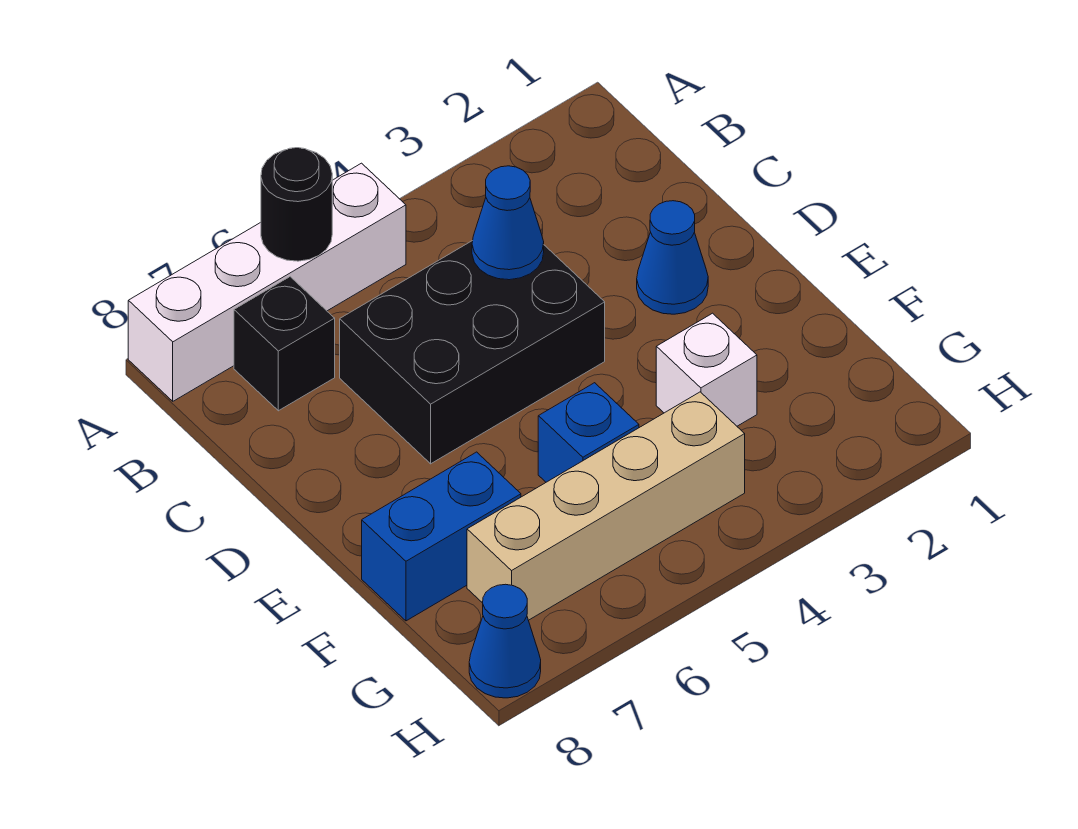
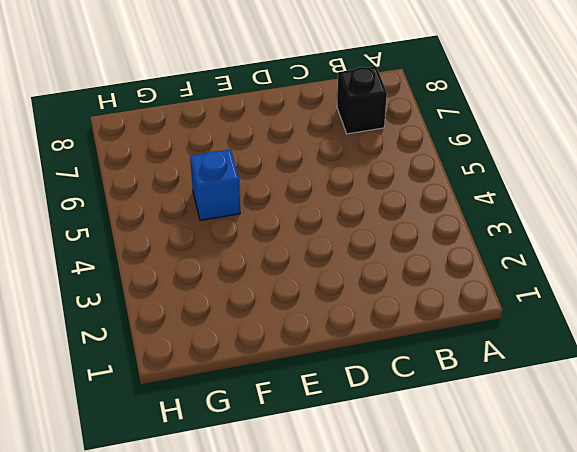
none -> white 1x4 brick [128,163,406,401]
none -> black 2x3 brick [340,241,605,464]

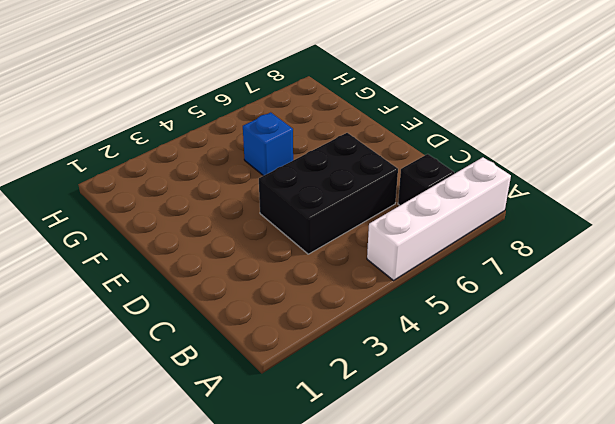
none -> blue 1x1 cone [637,201,708,314]
none -> white 1x1 brick [656,313,757,426]

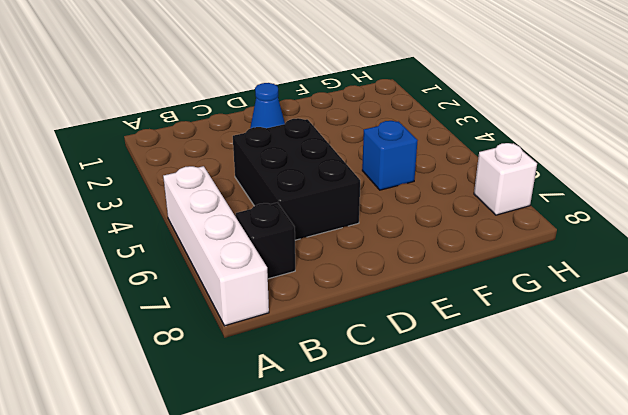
white 1x1 brick [474,143,537,215] -> white 1x1 brick moved to [656,313,757,426]
none -> blue 1x2 brick [362,452,521,621]
none -> tan 1x4 brick [467,392,745,620]

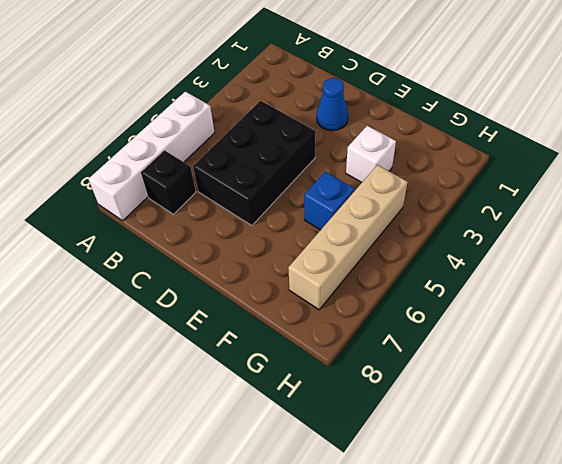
none -> blue 1x2 brick [362,452,521,621]
none -> blue 1x1 cone [469,584,541,698]

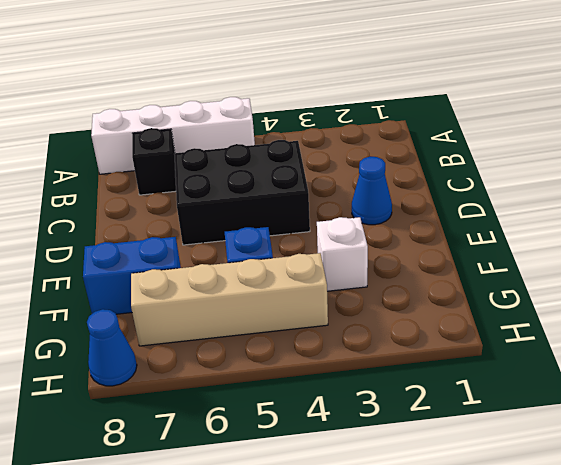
none -> black 1x1 round brick [261,148,332,261]
none -> blue 1x1 cone [472,166,544,280]

